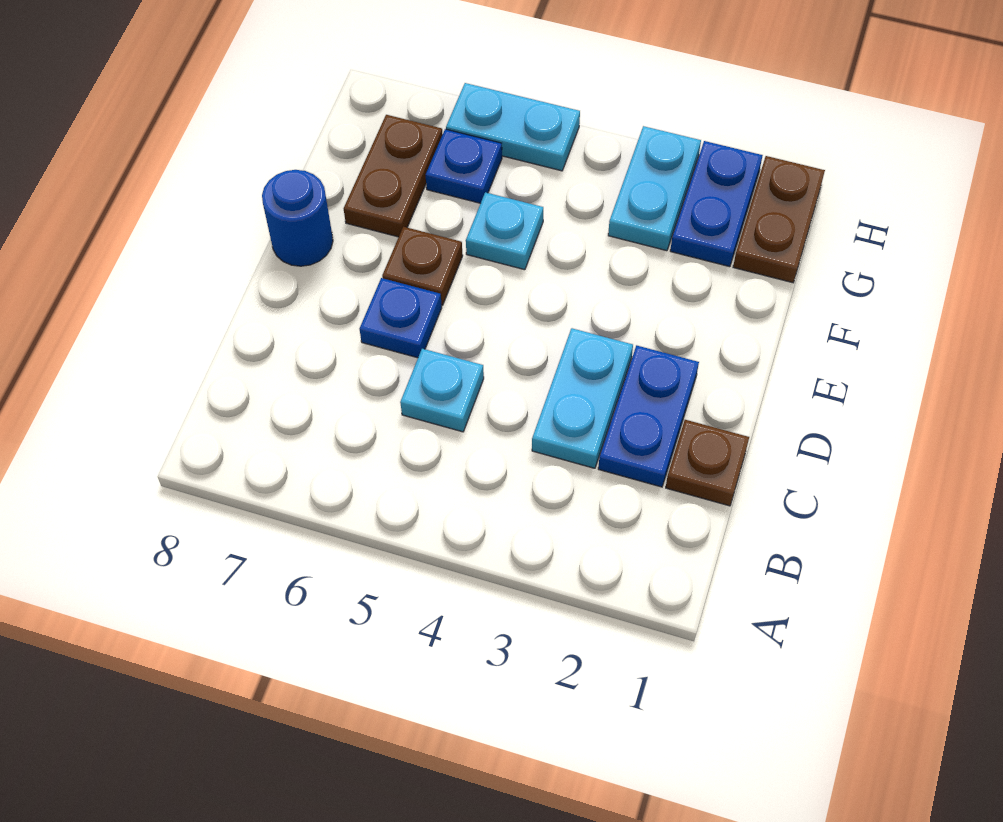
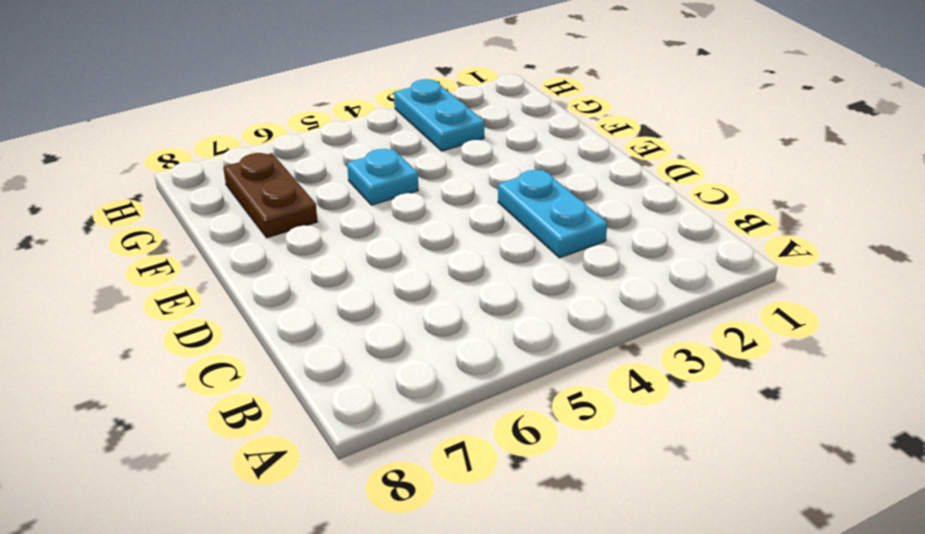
none -> brown 1x1 plate [666,420,749,506]
none -> blue 1x2 plate [598,345,699,487]
none -> cyan 1x1 plate [400,349,484,432]

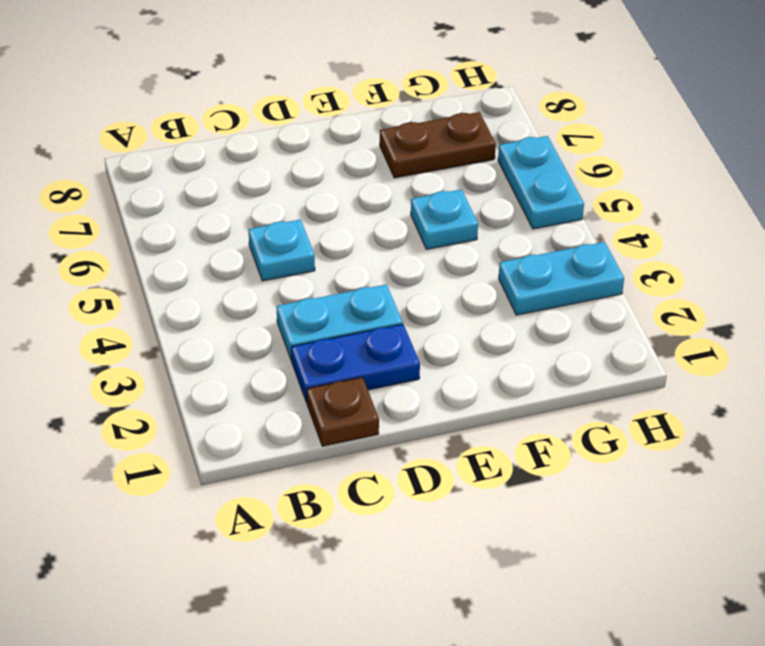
none -> blue 1x1 plate [360,278,442,358]
none -> brown 1x1 plate [382,227,463,305]
none -> blue 1x1 round brick [262,170,333,266]

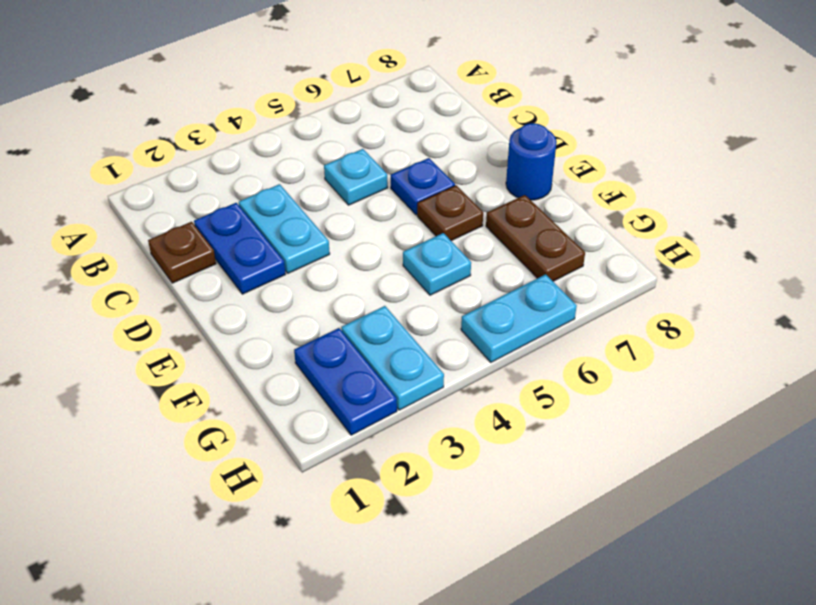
none -> brown 1x2 plate [733,156,825,283]
none -> blue 1x1 plate [426,129,502,203]

